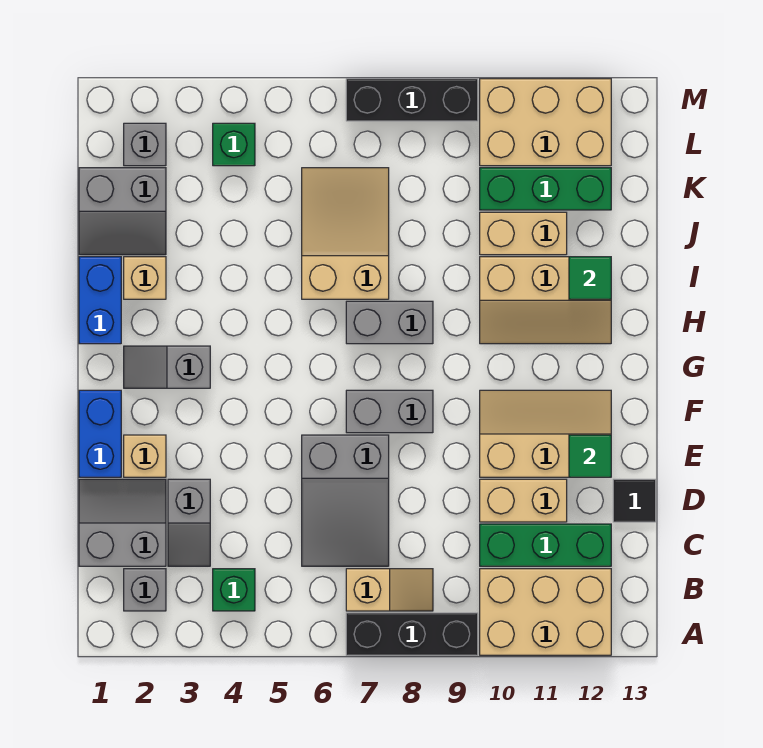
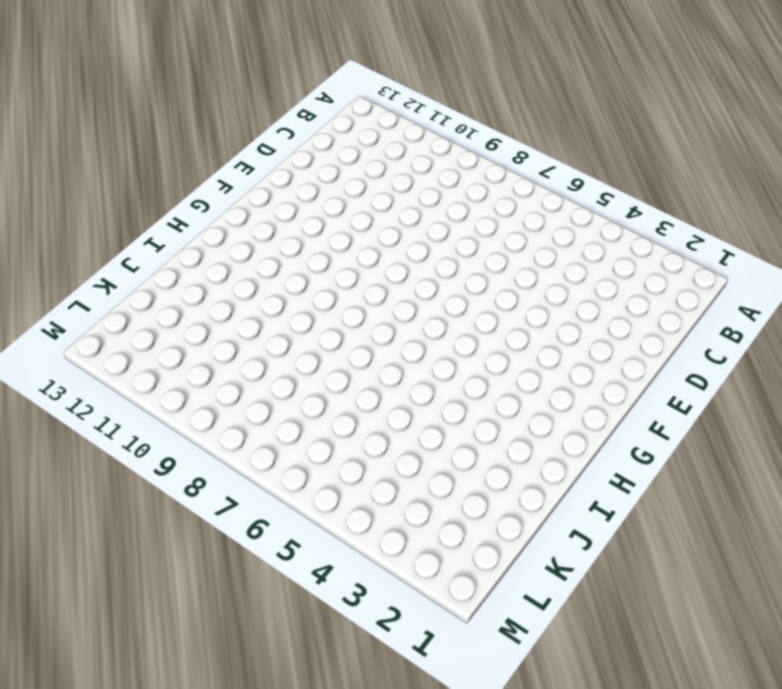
none -> black 1x3 brick [346,613,478,655]
none -> tan 2x3 brick [480,569,611,655]
none -> grey 1x1 brick [124,569,166,611]
none -> green 1x1 brick [213,569,255,611]

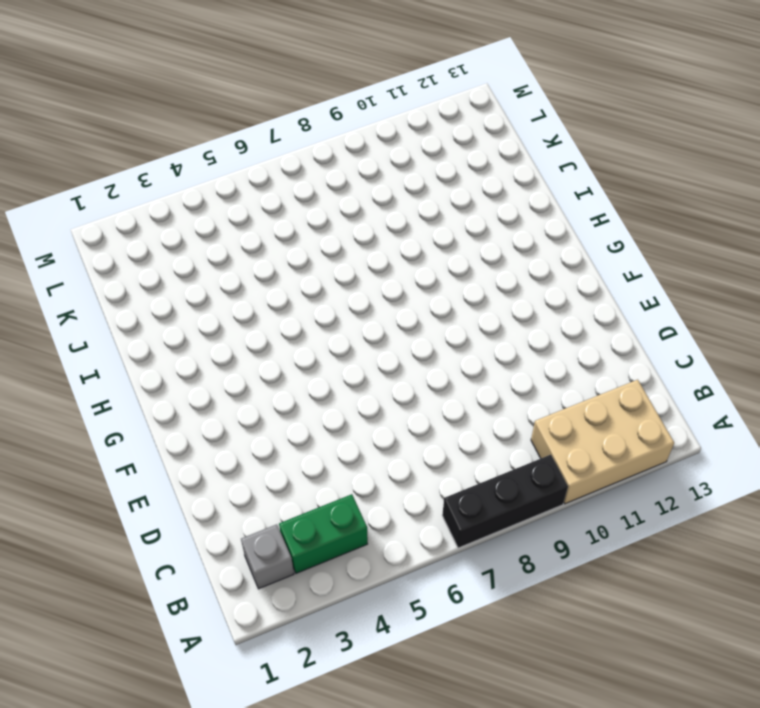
green 1x2 brick [279,494,368,573] -> green 1x1 brick [213,569,255,611]
none -> tan 1x2 slope [346,569,433,611]
none -> grey 2x2 slope [79,479,166,566]
none -> grey 1x2 slope [168,479,210,566]
none -> grey 2x3 slope [302,435,389,566]

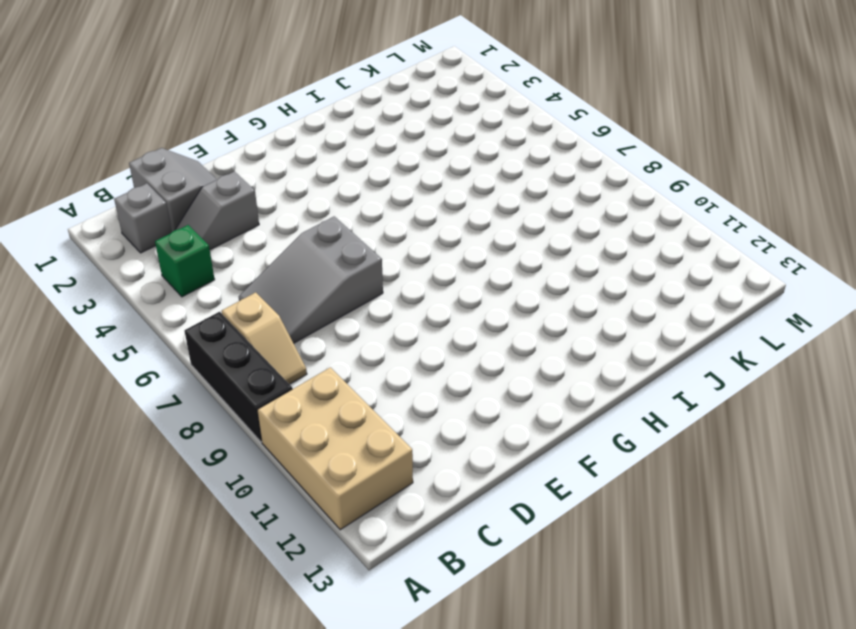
none -> green 1x3 brick [480,524,611,566]
none -> tan 1x2 brick [480,479,567,522]
none -> black 1x1 tile [613,479,656,522]
none -> blue 1x2 brick [79,390,121,477]

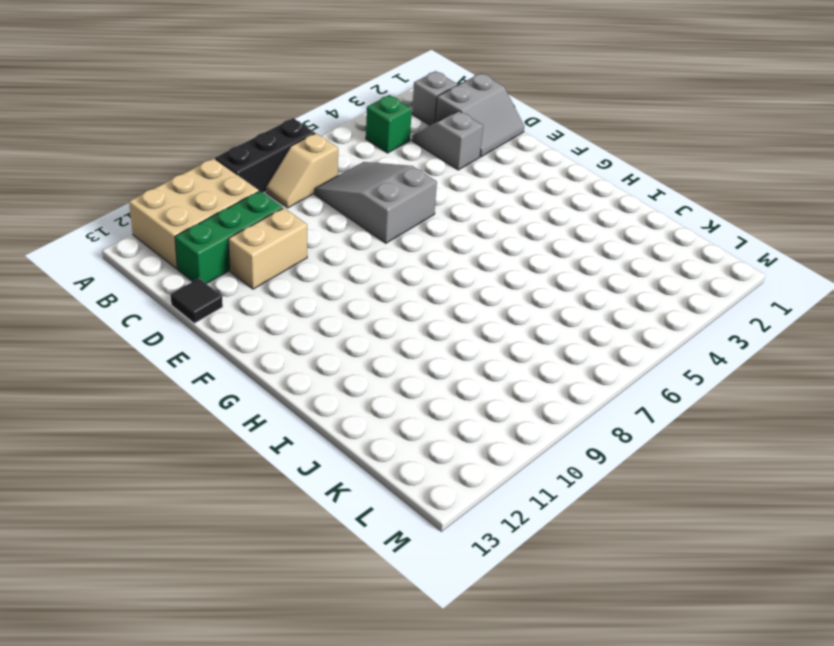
none -> blue 1x2 brick [79,390,121,477]
none -> tan 1x1 brick [124,435,166,477]
none -> tan 2x3 slope [480,390,611,477]
none -> grey 1x2 brick [346,390,433,433]

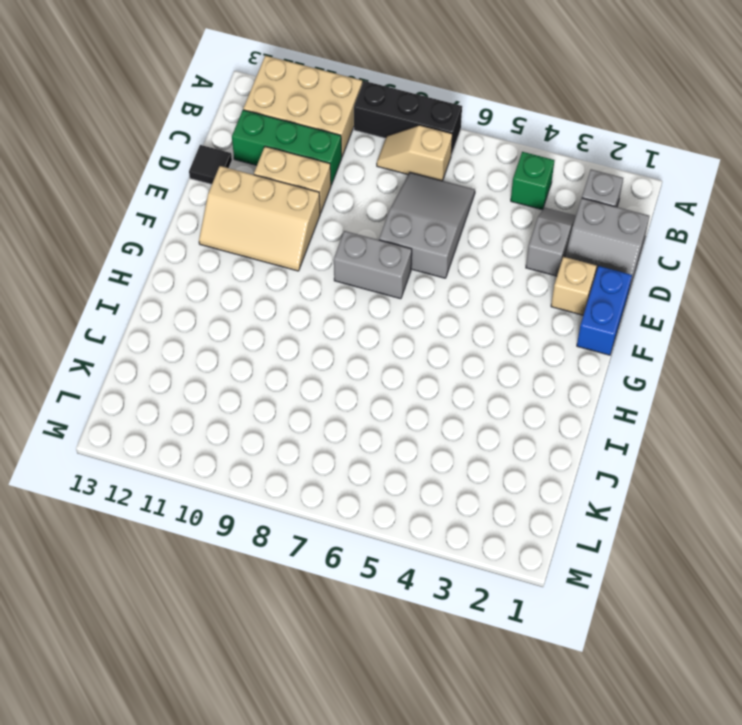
none -> grey 1x2 slope [124,346,210,388]
none -> blue 1x2 brick [79,257,121,344]
none -> grey 1x2 brick [346,301,433,344]
none -> tan 2x3 slope [480,257,611,344]

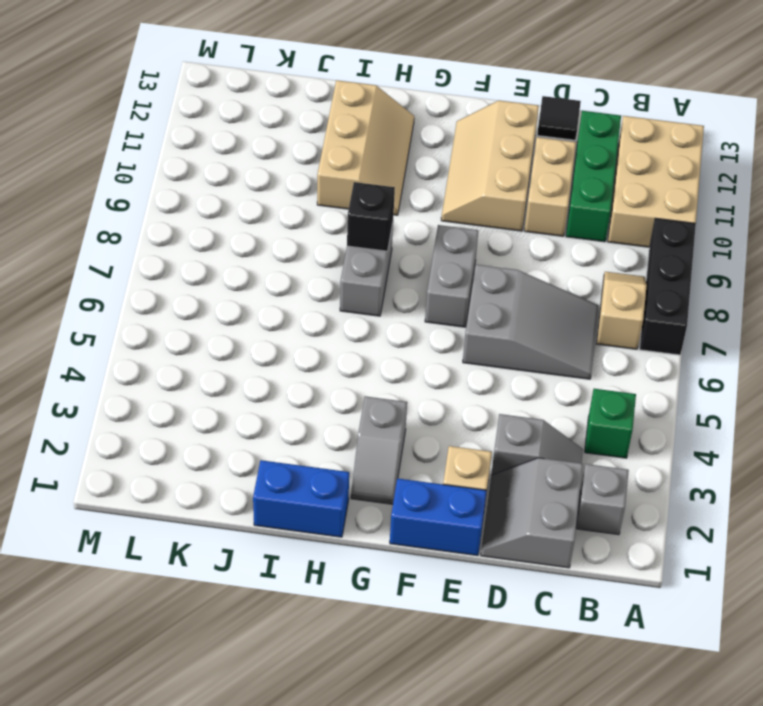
black 1x1 brick [347,182,395,251] -> none
none -> tan 1x1 brick [124,257,166,299]
none -> tan 2x3 slope [302,168,389,299]
none -> grey 2x2 slope [79,168,166,255]
none -> tan 1x2 brick [480,212,567,255]

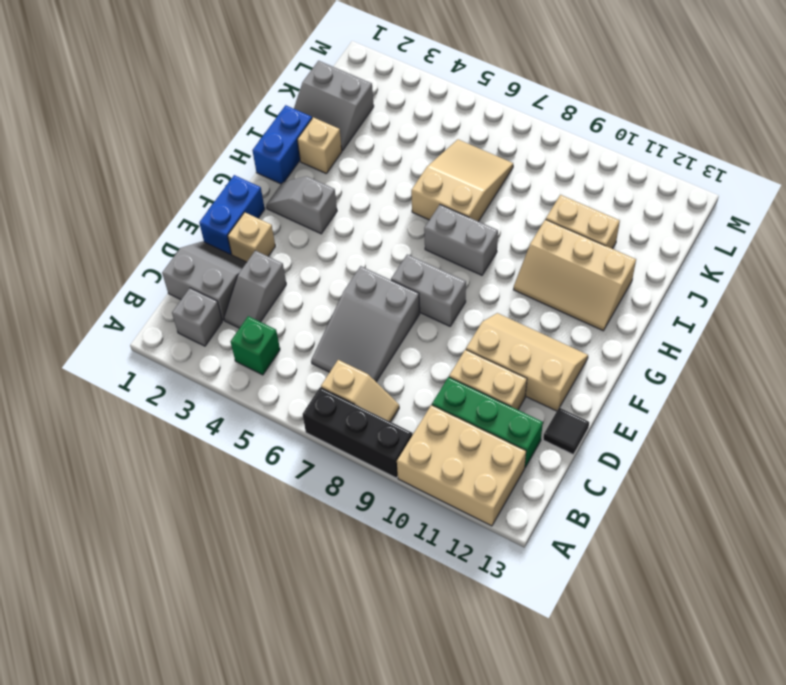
none -> green 1x3 brick [480,168,611,210]
none -> grey 1x1 brick [124,123,166,166]
none -> green 1x1 brick [213,123,255,166]
none -> tan 2x3 brick [480,79,611,166]

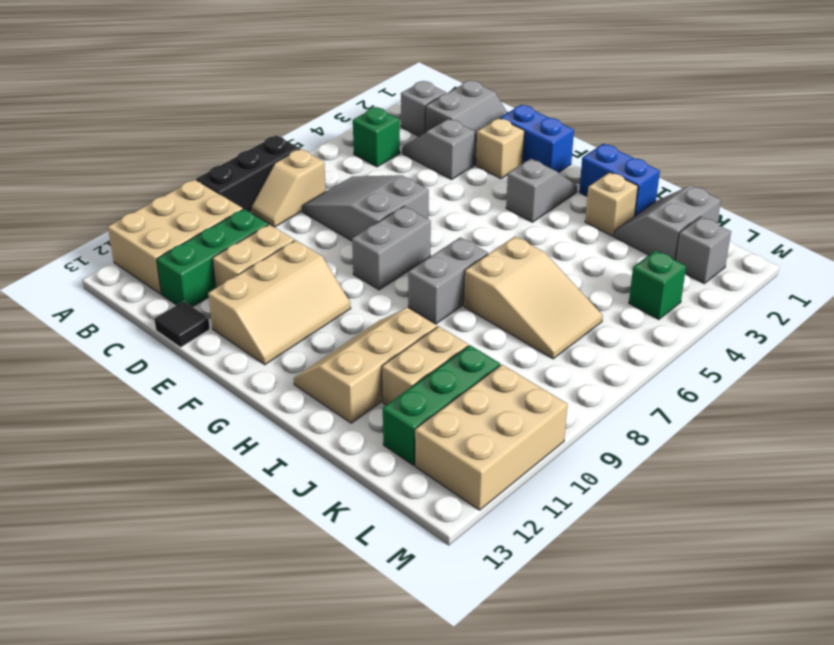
none -> black 1x3 brick [346,79,478,121]
none -> green 1x1 tile [569,435,611,477]
none -> green 1x1 tile [569,257,611,299]

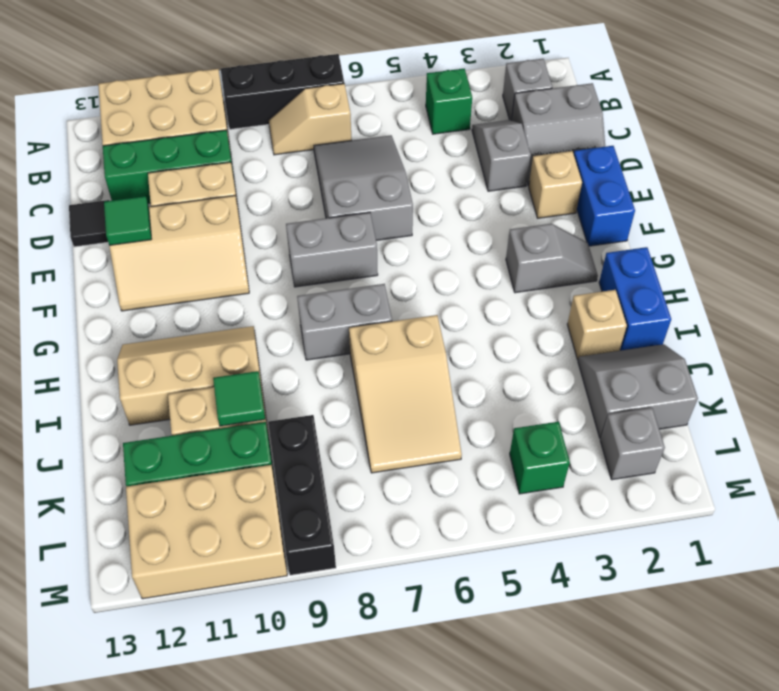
green 1x1 tile [213,371,265,426] -> green 1x1 tile moved to [569,257,611,299]
black 1x3 brick [268,415,336,575] -> black 1x3 brick turned to [346,79,478,121]

